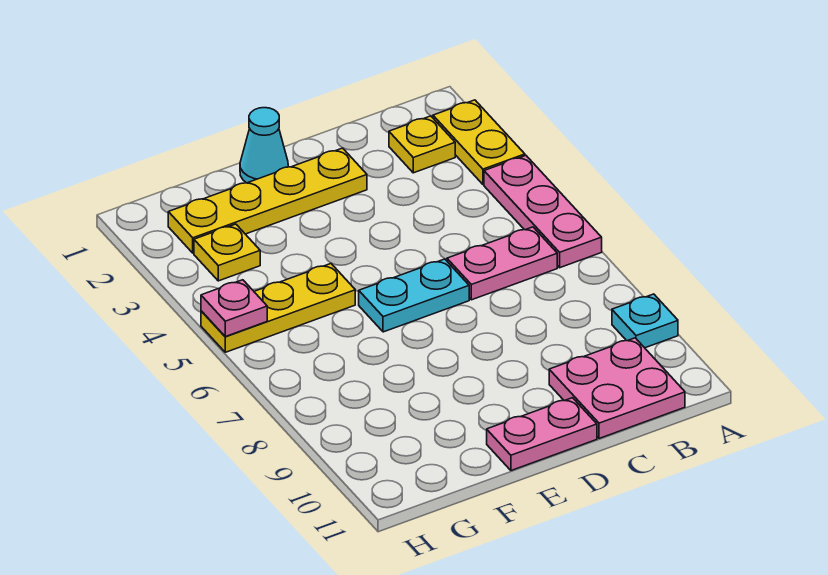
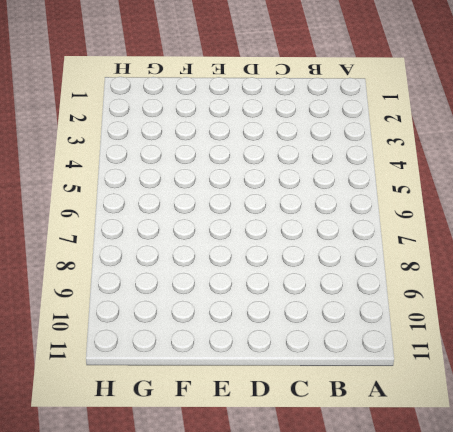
none -> yellow 1x2 plate [433,100,525,184]
none -> pink 1x3 plate [484,156,602,268]
none -> cyan 1x1 plate [612,294,678,348]

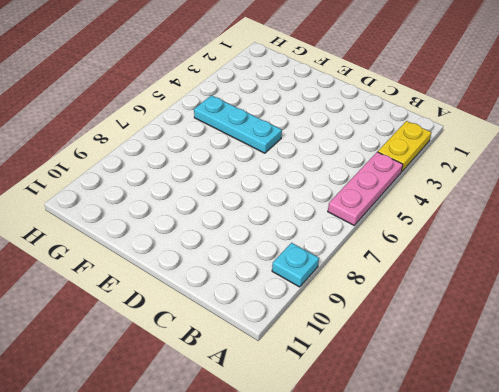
cyan 1x3 plate [194,95,282,153] -> yellow 1x3 plate [201,264,355,352]
none -> yellow 1x1 plate [389,116,455,173]
none -> pink 1x2 plate [447,227,557,300]
none -> pink 2x2 plate [549,338,685,438]

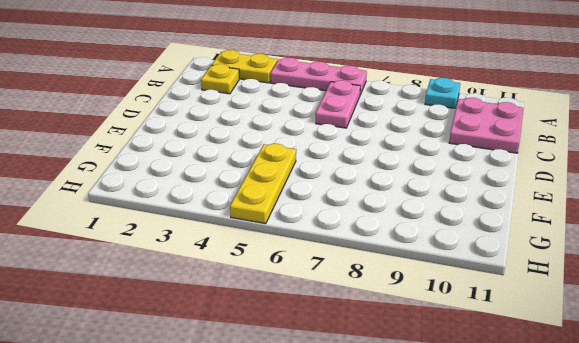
none -> yellow 1x4 plate [168,148,367,253]
none -> cyan 1x2 plate [359,259,469,332]
none -> pink 1x2 plate [487,398,597,471]

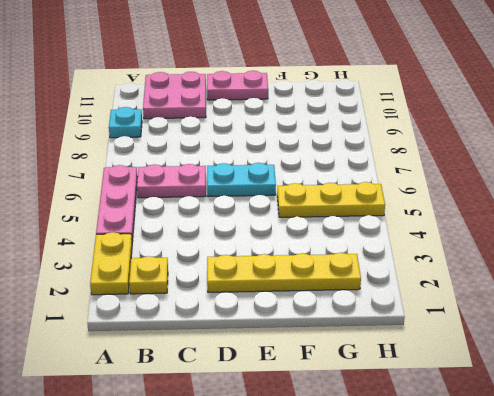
none -> cyan 1x1 cone [240,108,288,183]
none -> yellow 1x1 plate [194,224,260,281]
none -> pink 1x1 plate [201,280,267,337]

